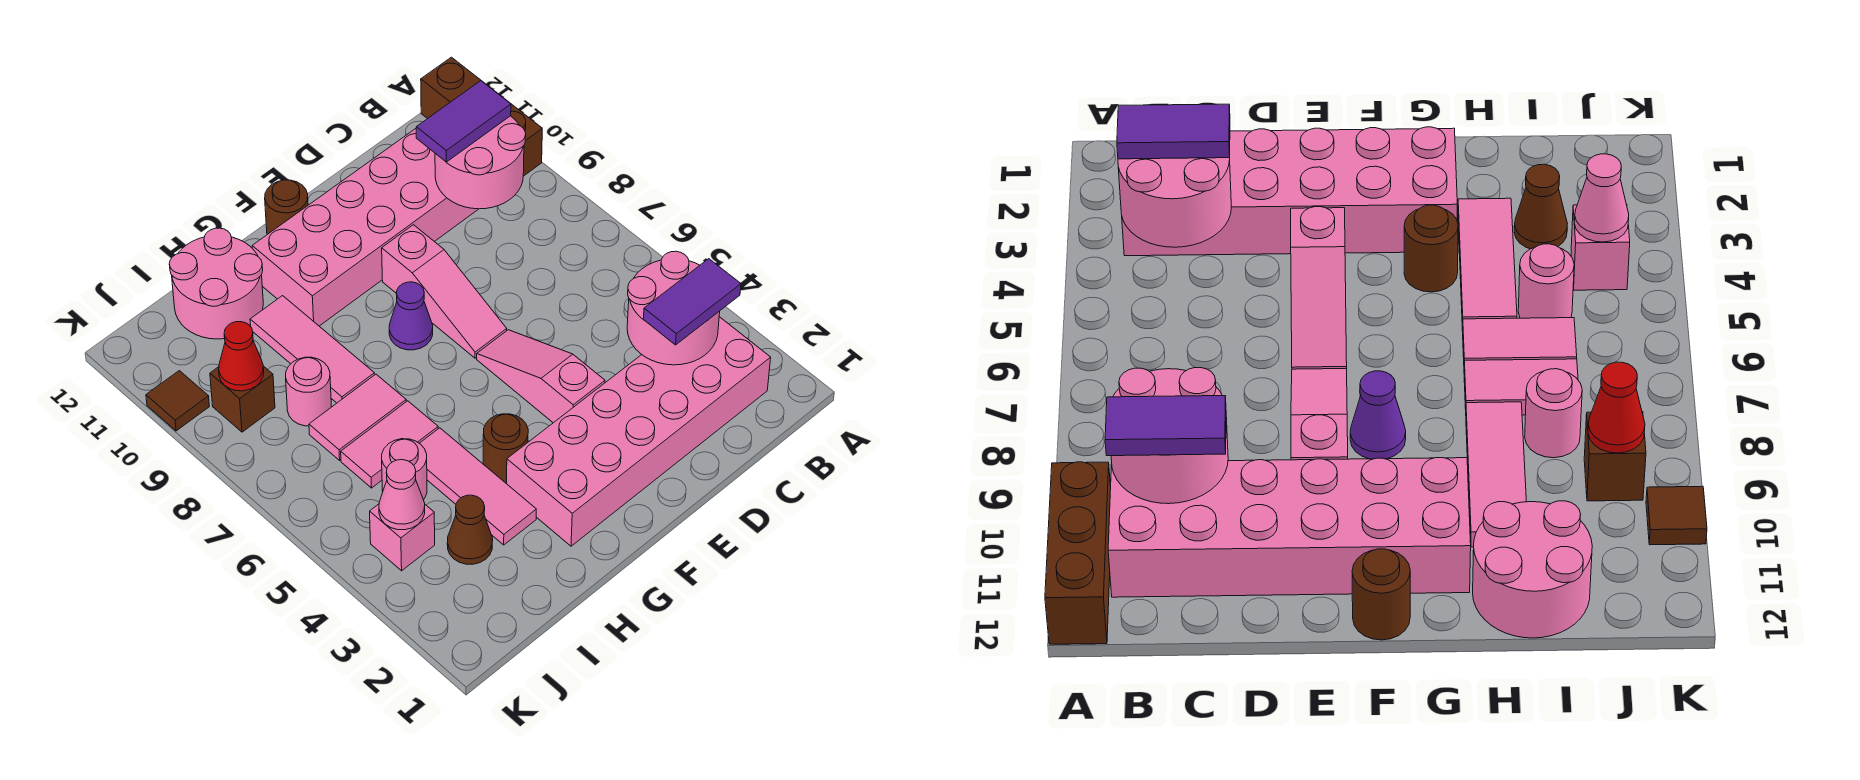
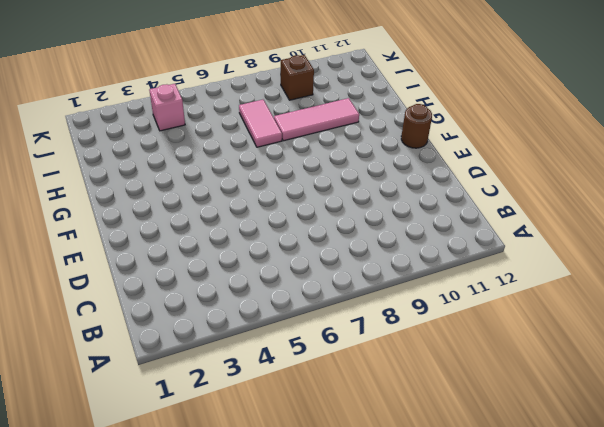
none -> brown 1x3 brick [421,57,542,176]
none -> pink 2x6 brick [507,317,771,546]
none -> pink 2x6 brick [252,129,478,326]

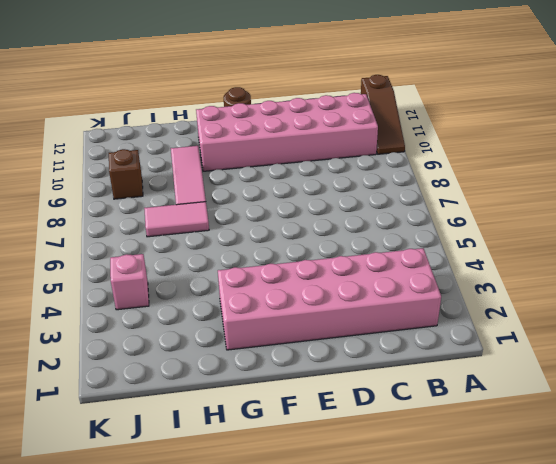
brown 1x3 slope [361,75,405,154] -> brown 1x3 brick [421,57,542,176]
none -> pink 1x3 slope [477,330,605,423]
none -> pink 1x3 slope [382,225,507,358]
none -> purple 1x1 cone [389,282,433,350]

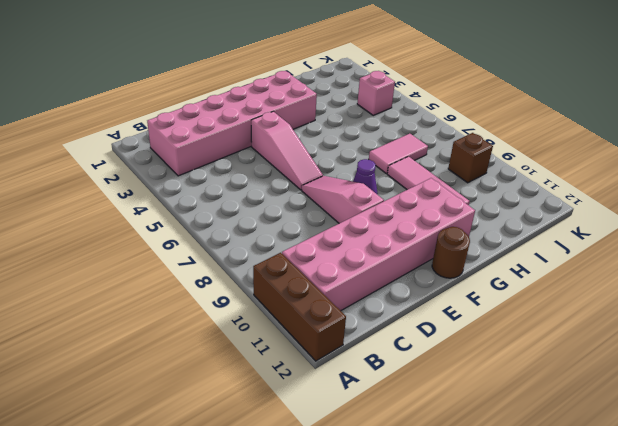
none -> brown 1x1 round brick [483,414,528,483]
none -> pink 1x3 tile [419,428,536,545]
none -> pink 1x2 tile [341,401,438,488]

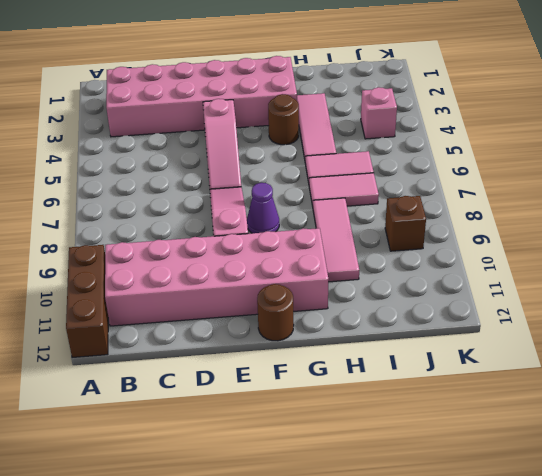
none -> pink 2x2 round brick [169,228,263,339]
none -> brown 1x1 cone [447,495,493,564]
none -> pink 1x1 round brick [382,439,427,500]

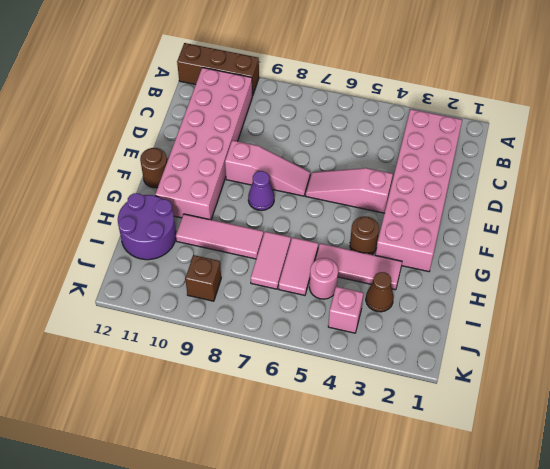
purple 2x2 round brick [118,193,176,260] -> pink 2x2 round brick [169,228,263,339]
none -> pink 1x1 round brick [286,357,331,426]
none -> brown 1x1 tile [146,371,209,431]
none -> pink 2x2 round brick [627,251,720,365]

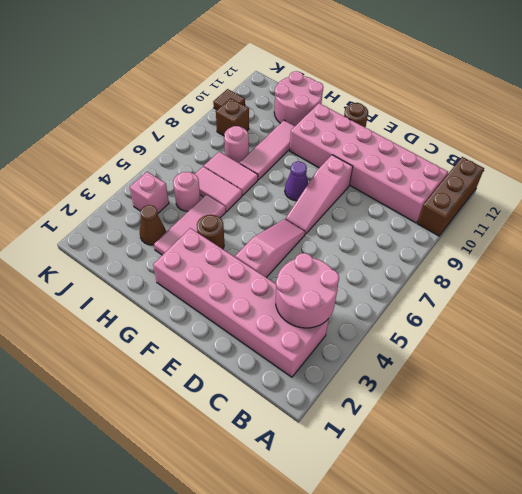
none -> pink 2x2 round brick [435,116,526,209]
none -> pink 1x1 cone [379,460,425,530]
none -> red 1x1 cone [219,322,264,391]

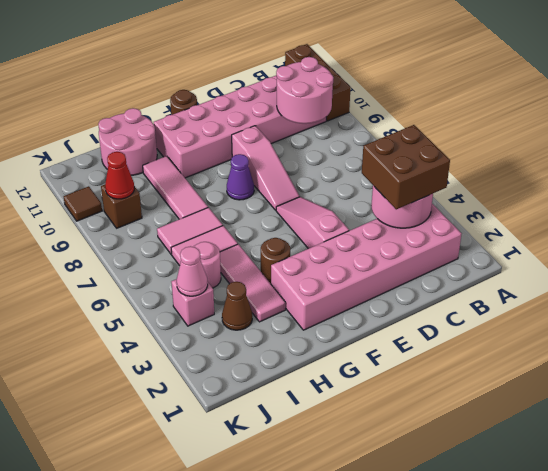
brown 2x2 brick [362,125,450,209] -> purple 1x2 tile [643,259,741,345]
none -> pink 1x1 round brick [286,357,331,426]
none -> purple 1x2 tile [416,81,511,162]

